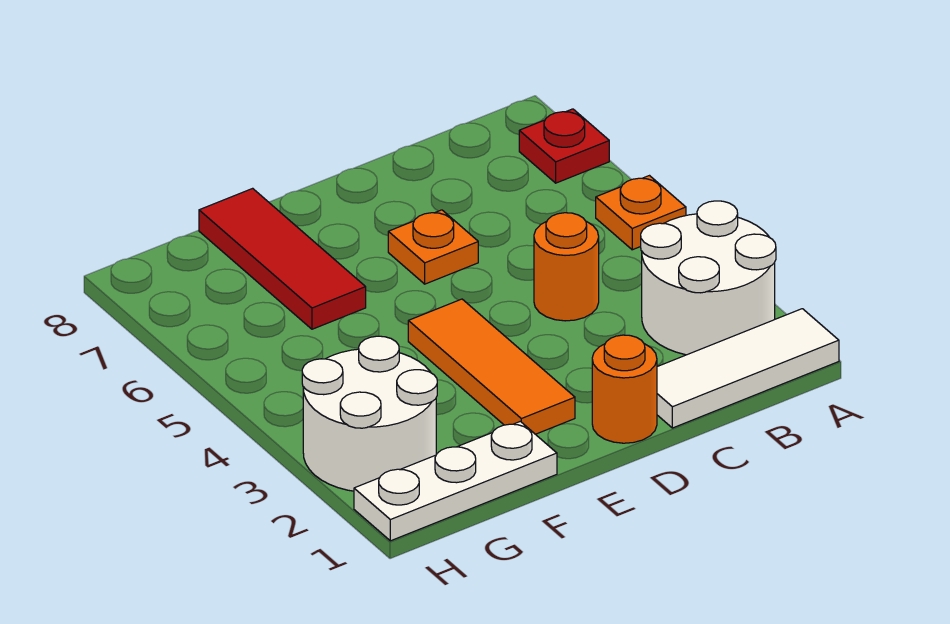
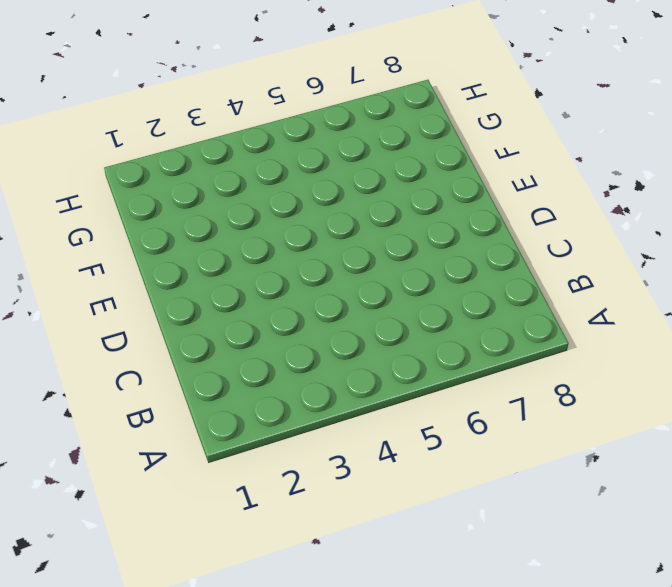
none -> white 1x3 tile [657,309,839,428]
none -> white 2x2 round brick [641,201,776,355]

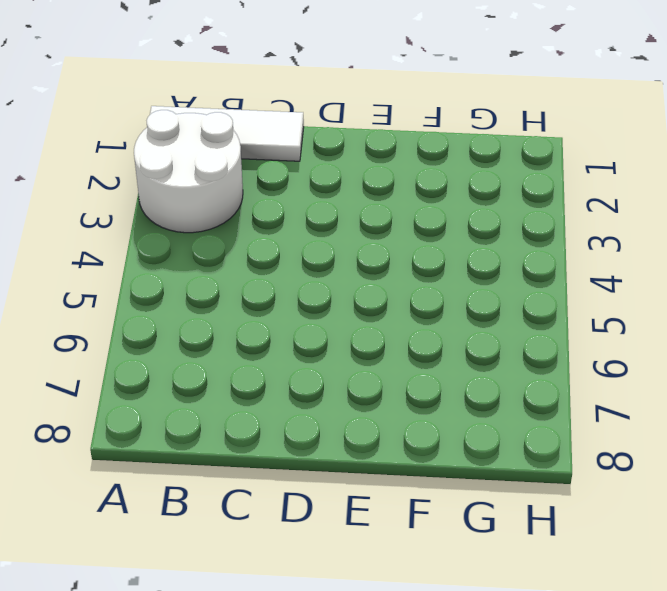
none -> orange 1x1 plate [596,176,686,250]
none -> red 1x1 plate [519,109,609,183]

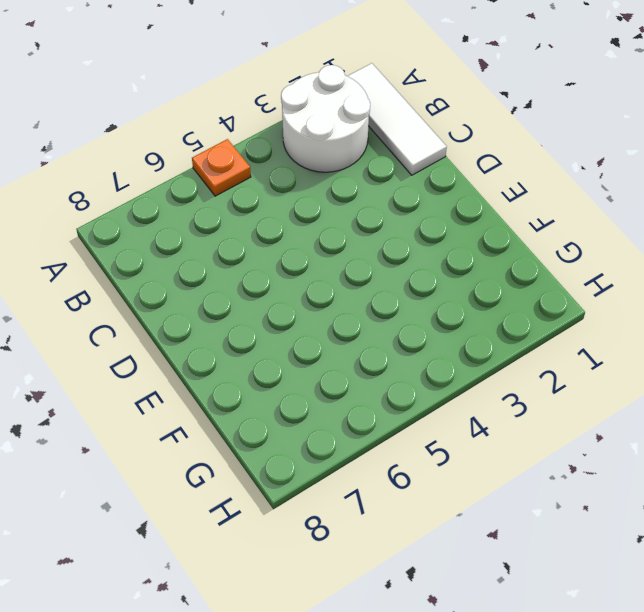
none -> red 1x1 plate [519,109,609,183]
none -> orange 1x1 round brick [534,213,599,321]

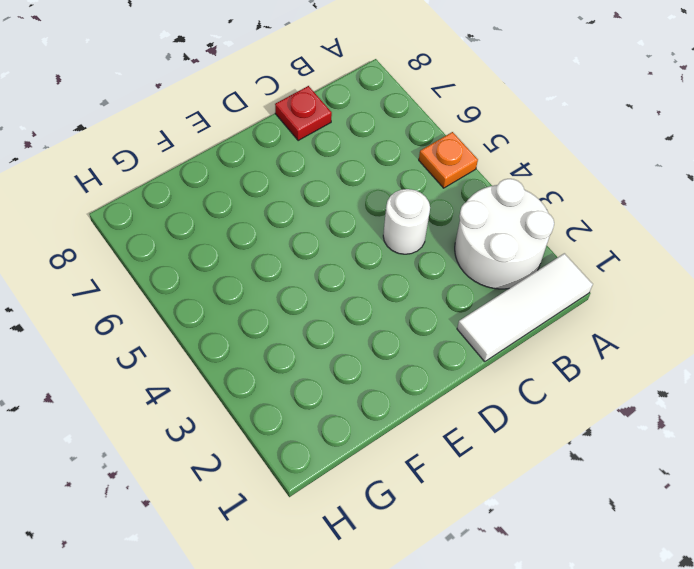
white 1x1 round brick [383,189,430,254] -> orange 1x1 round brick [534,213,599,321]
red 1x1 plate [275,86,332,141] -> red 1x1 plate moved to [519,109,609,183]
none -> orange 1x1 round brick [592,335,657,443]
none -> orange 1x1 plate [388,210,478,284]

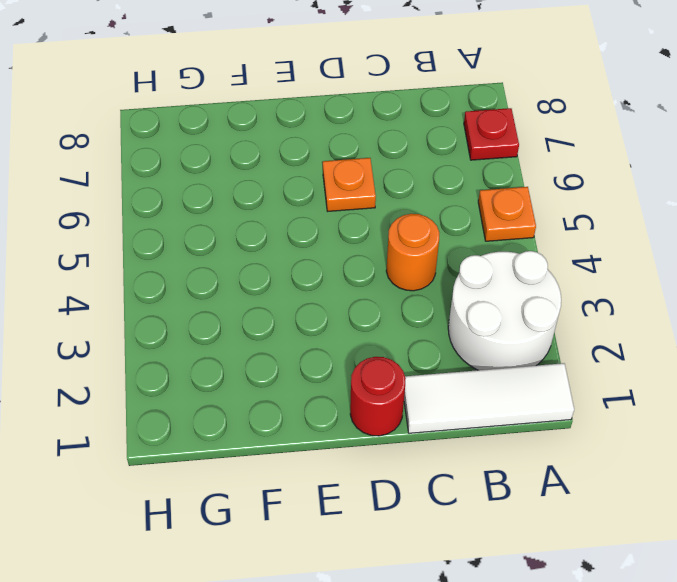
red 1x1 round brick [350,357,406,436] -> orange 1x1 round brick [592,335,657,443]
none -> orange 1x3 tile [408,299,575,434]
none -> white 1x3 plate [354,421,557,541]

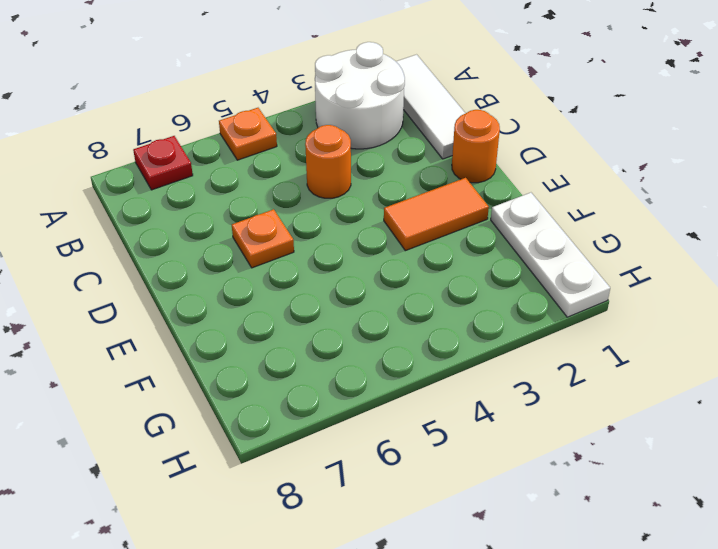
orange 1x2 tile [384,178,489,251] -> orange 1x3 tile [408,299,575,434]
none -> red 1x3 tile [199,188,366,329]
none -> white 2x2 round brick [302,336,437,491]

